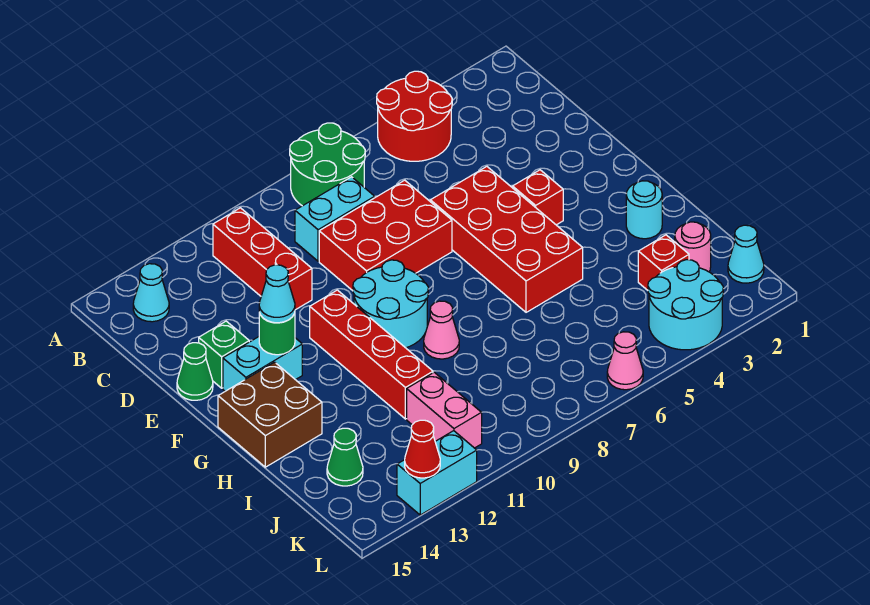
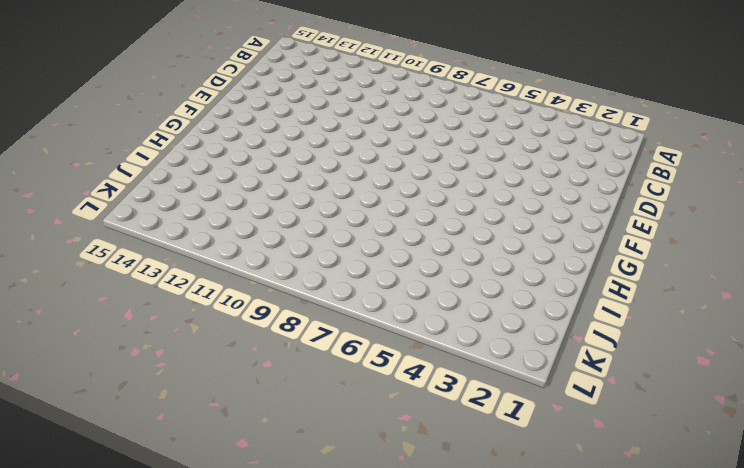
none -> red 2x2 round brick [377,71,452,161]
none -> green 2x2 round brick [290,123,365,206]
none -> red 1x3 brick [213,208,312,310]

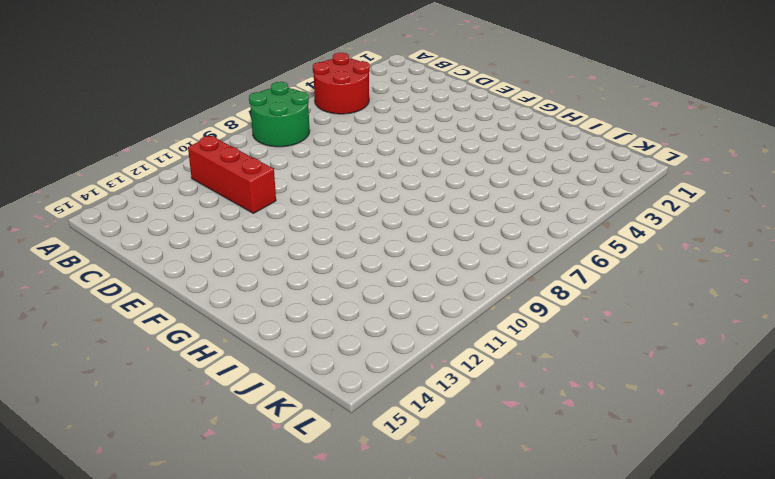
none -> cyan 1x1 cone [133,264,169,322]
none -> cyan 1x2 brick [295,177,375,261]
none -> red 2x3 brick [319,180,452,291]

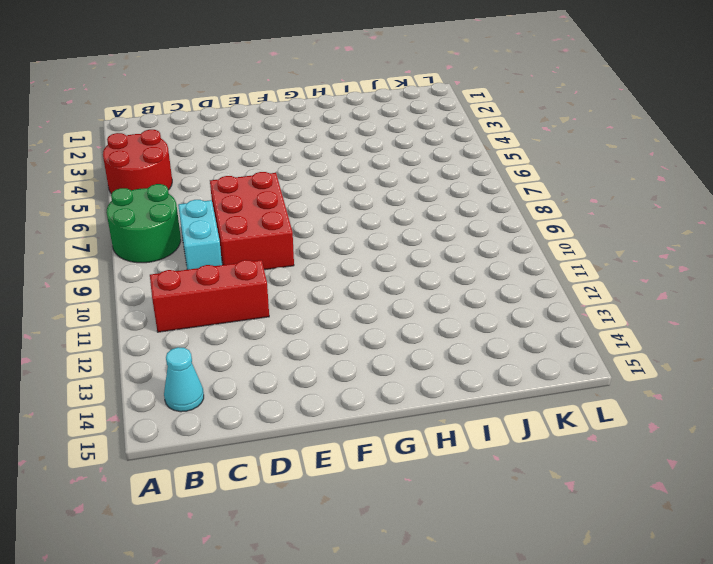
none -> red 2x4 brick [430,167,583,312]
none -> green 1x1 brick [199,321,249,388]
none -> green 1x1 cone [177,343,213,400]

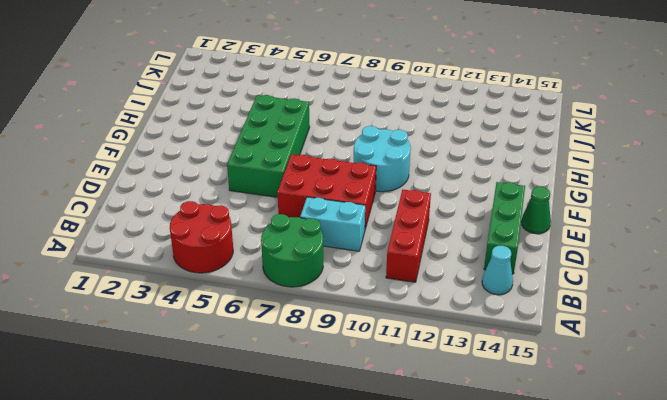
green 1x3 brick [484,182,525,274] -> green 1x1 brick [199,321,249,388]
green 2x4 brick [227,95,310,197] -> red 2x4 brick [430,167,583,312]
none -> red 1x1 brick [513,170,563,225]
none -> red 1x4 brick [310,290,433,419]
none -> cyan 1x2 brick [223,337,302,391]

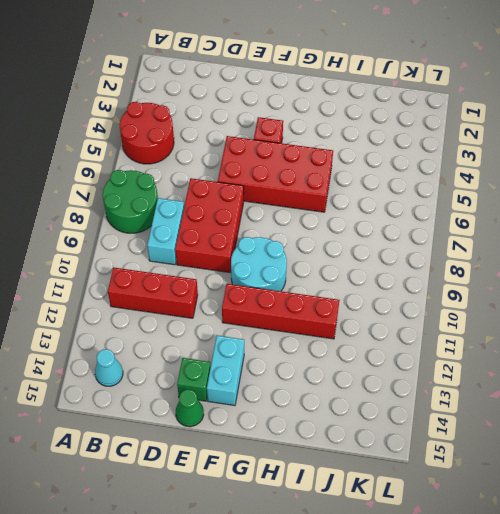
none -> brown 2x2 brick [218,362,322,467]
none -> cyan 1x1 round brick [626,181,662,239]
none -> pink 1x1 cone [424,301,459,359]

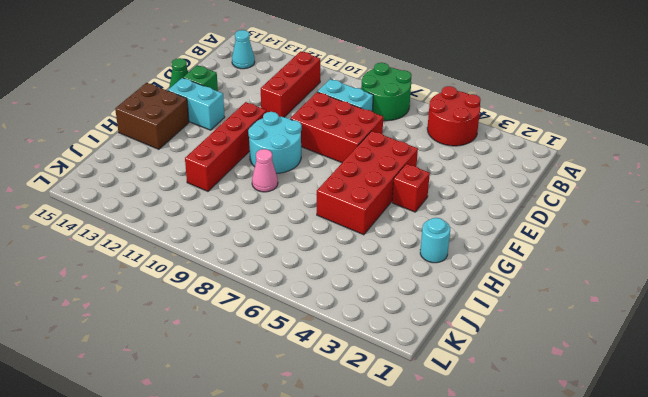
none -> pink 1x1 round brick [675,222,711,272]
none -> red 1x1 brick [638,235,689,290]
none -> pink 1x2 brick [407,372,482,448]

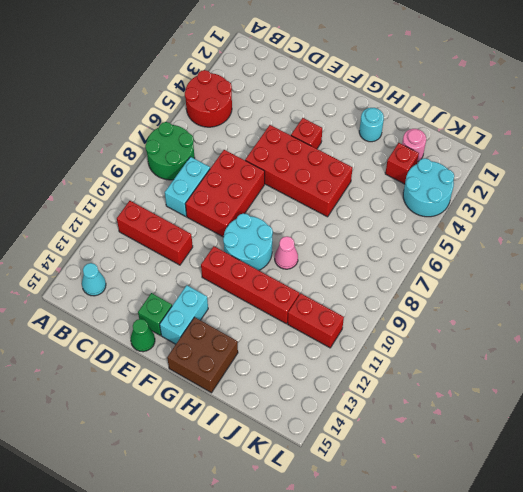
red 1x2 brick [288,293,344,348] -> pink 1x2 brick [407,372,482,448]
none -> green 1x1 cone [327,428,363,486]
none -> cyan 1x1 cone [728,225,764,283]
none -> pink 1x1 cone [607,332,643,390]

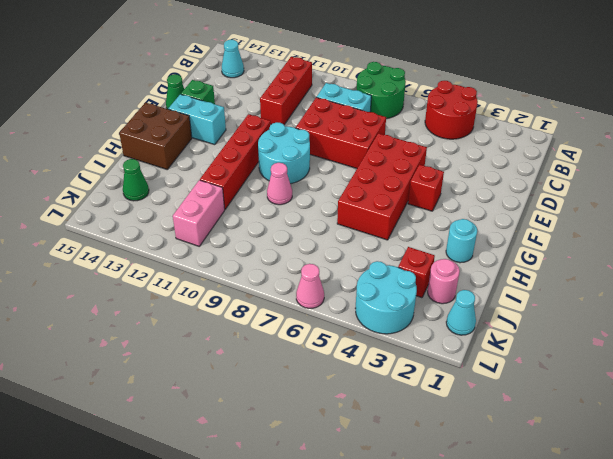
none -> cyan 1x2 brick [397,431,477,515]
none -> green 1x1 round brick [259,313,295,355]
none -> red 1x1 cone [405,420,440,478]

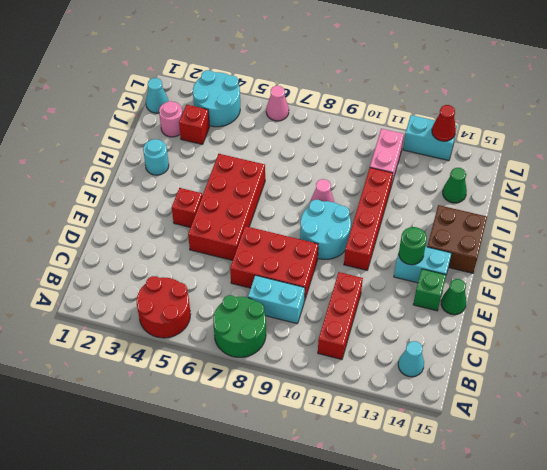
none -> cyan 1x1 cone [259,265,295,323]

